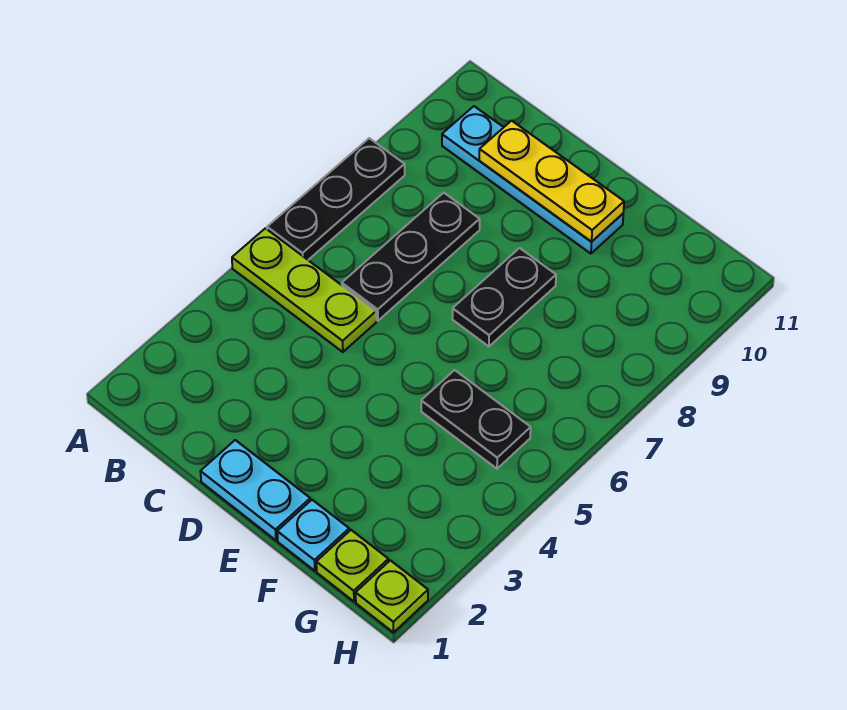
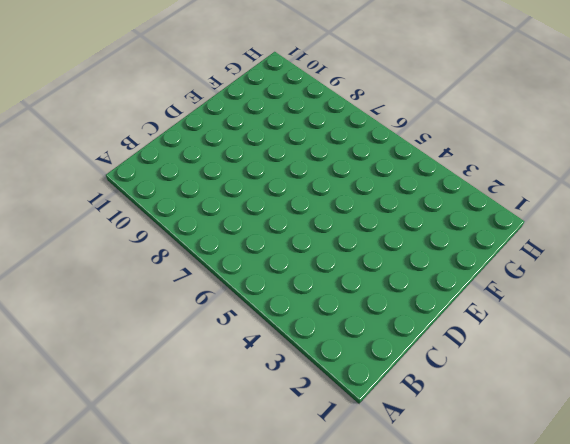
none -> lime 1x3 plate [232,228,376,352]
none -> black 1x3 plate [267,138,405,260]

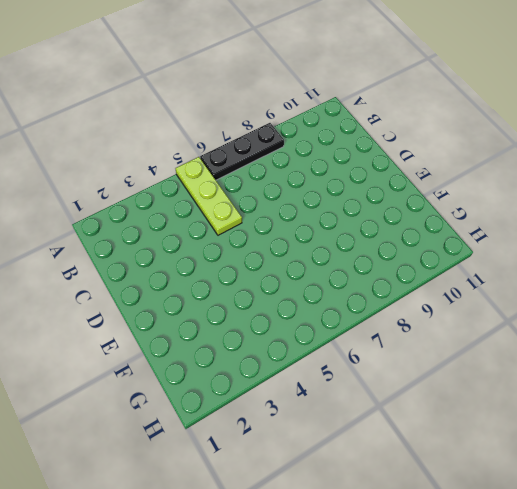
none -> cyan 1x4 plate [442,106,623,254]
none -> black 1x3 plate [342,193,480,321]

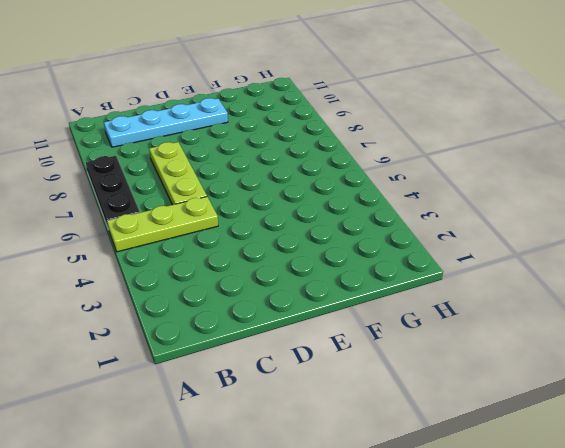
lime 1x3 plate [149,142,207,205] -> black 1x3 plate [342,193,480,321]
none -> cyan 1x2 plate [200,440,310,540]
none -> black 1x2 plate [452,248,556,346]

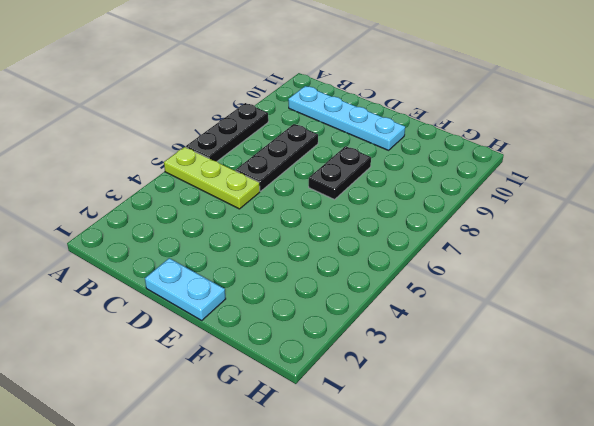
none -> cyan 1x1 plate [277,500,349,571]
none -> black 1x2 plate [421,370,531,469]

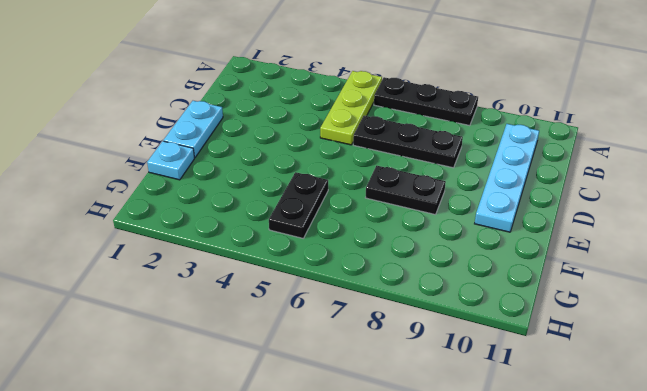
none -> lime 1x1 plate [316,530,388,601]
none -> lime 1x1 plate [356,560,428,633]

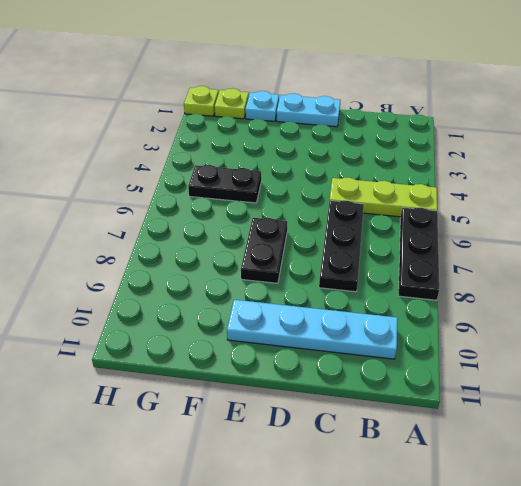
none -> yellow 1x3 plate [479,121,624,242]

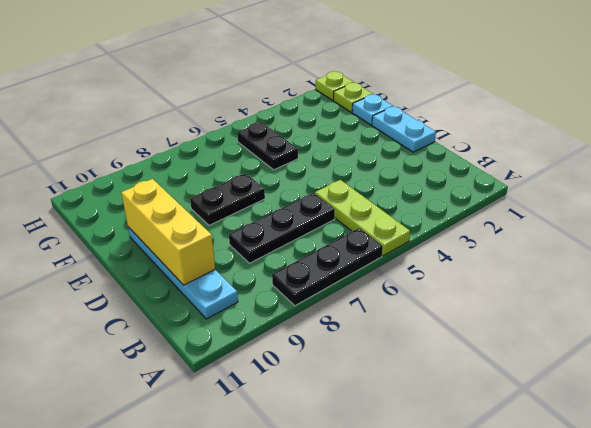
yellow 1x3 brick [121,179,215,285] -> yellow 1x3 plate [479,121,624,242]

